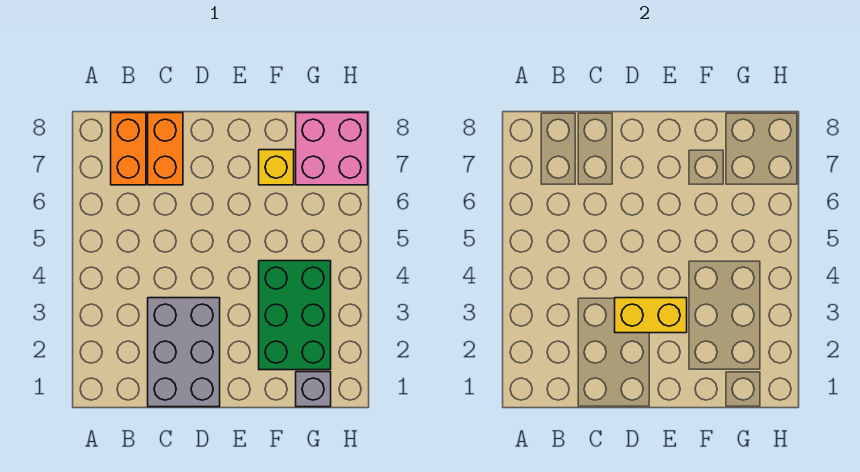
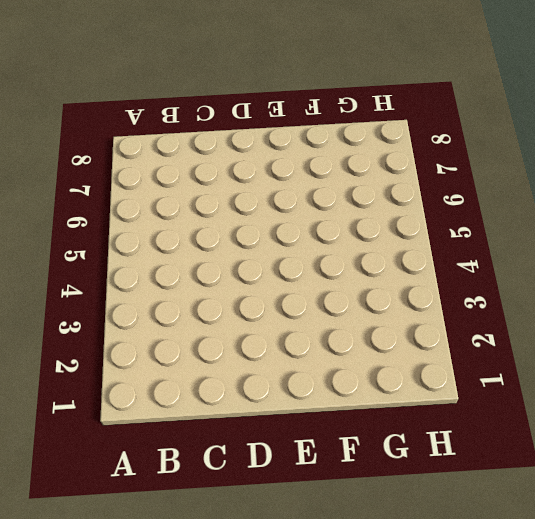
none -> orange 1x2 brick [111,113,146,185]
none -> grey 2x3 brick [148,298,220,407]

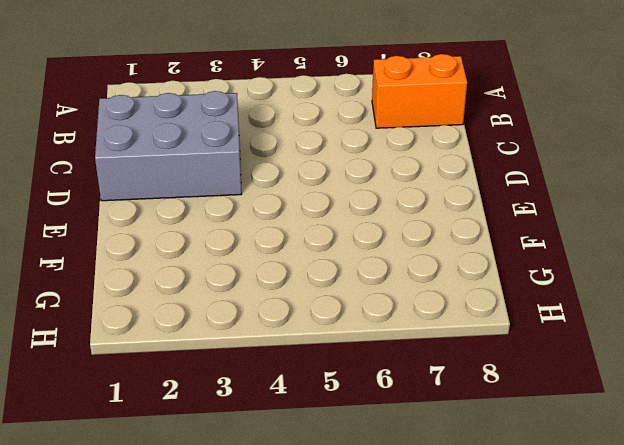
none -> orange 1x2 brick [148,113,183,185]
none -> green 2x3 brick [259,261,331,370]

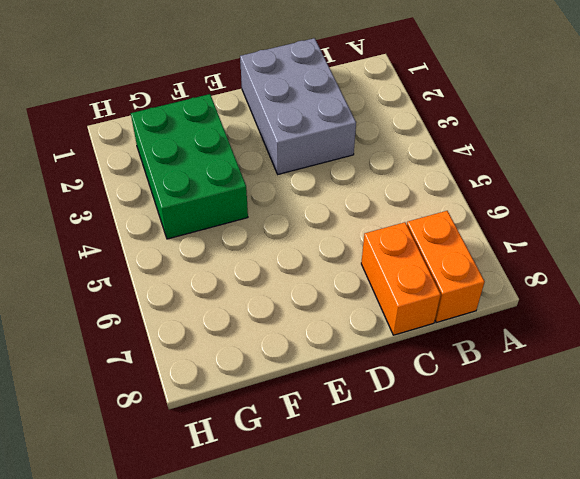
none -> yellow 1x1 brick [259,150,294,185]
none -> grey 1x1 brick [296,372,331,407]

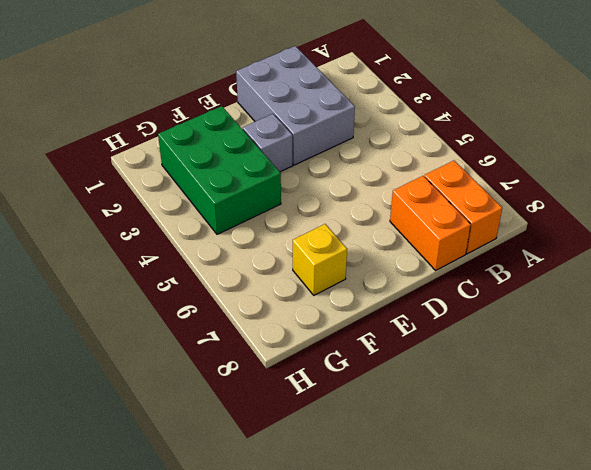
grey 1x1 brick [243,114,293,172] -> grey 1x1 brick moved to [296,372,331,407]
none -> pink 2x2 brick [296,113,368,185]
none -> yellow 1x2 brick [615,298,687,333]

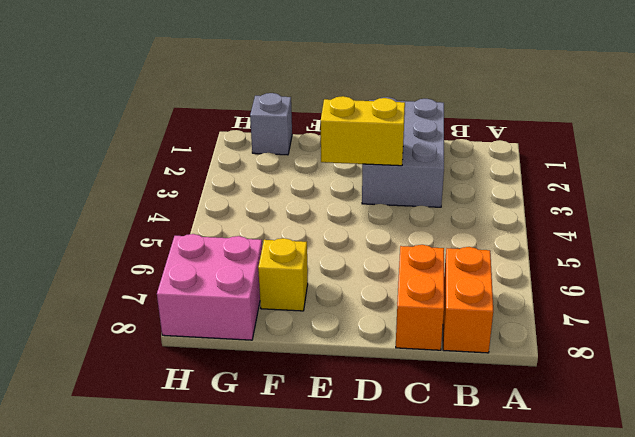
none -> green 2x3 brick [259,261,331,370]

